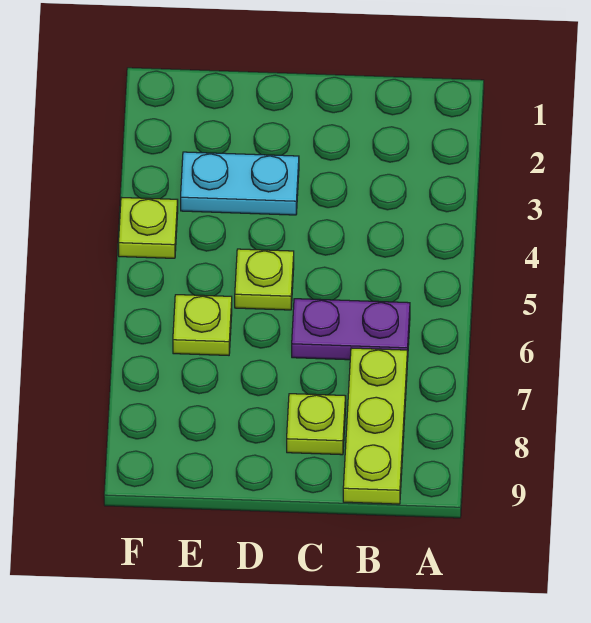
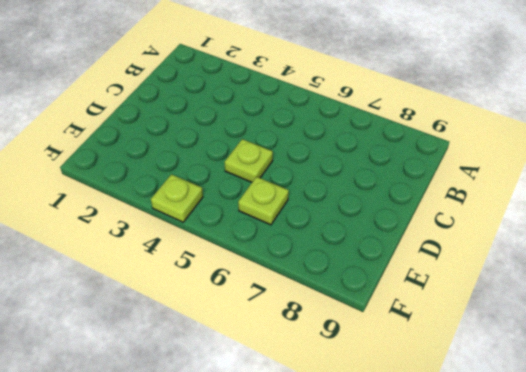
none -> purple 1x2 plate [292,299,410,361]
none -> lime 1x3 plate [343,348,407,504]

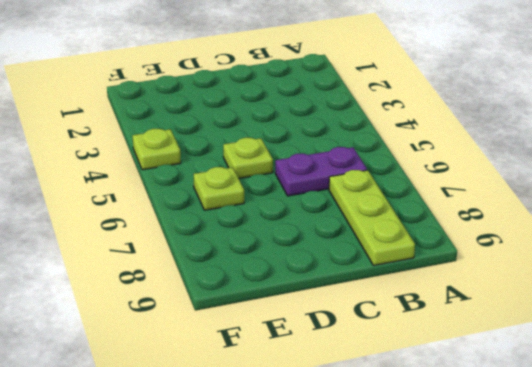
none -> lime 1x1 plate [287,394,346,455]
none -> cyan 1x2 plate [181,152,299,215]

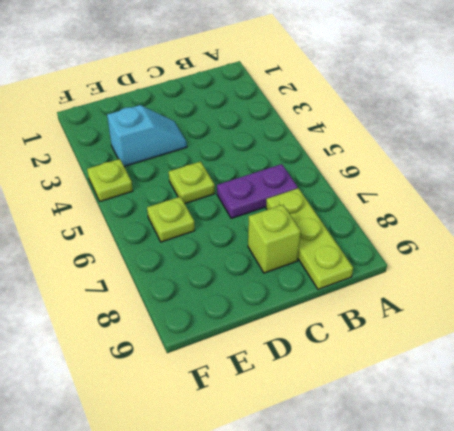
lime 1x1 brick [248,205,301,273] -> lime 1x1 plate [287,394,346,455]
cyan 1x2 slope [107,105,187,166] -> cyan 1x2 plate [181,152,299,215]

